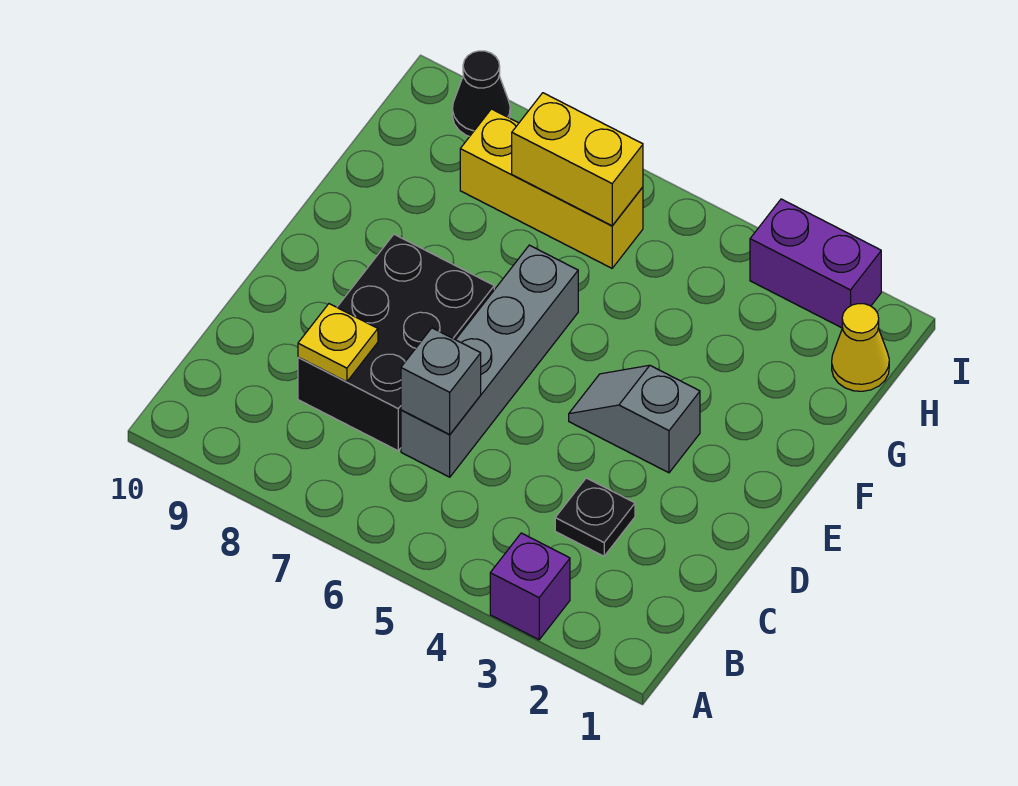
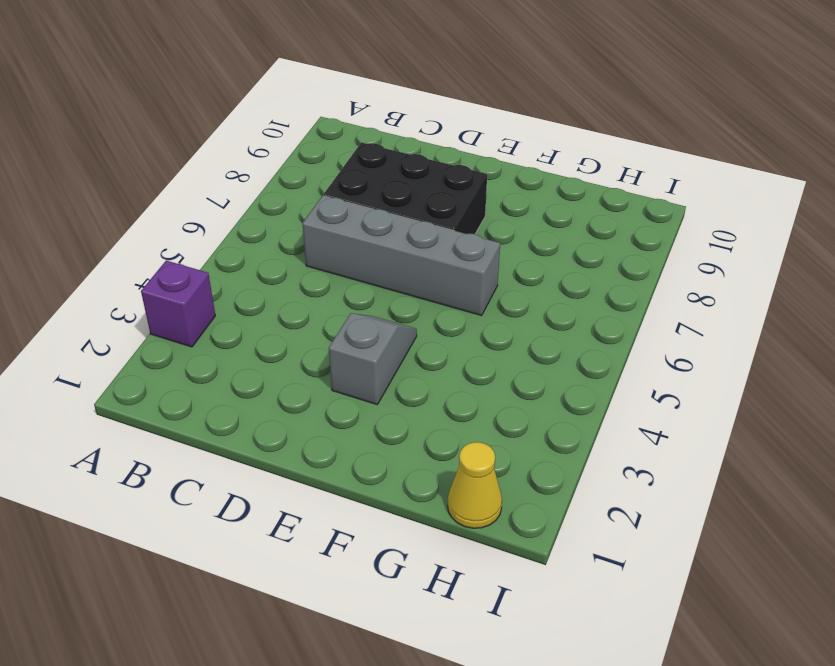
none -> black 1x1 plate [555,478,635,556]
none -> yellow 1x3 brick [460,109,643,268]
none -> purple 1x2 brick [750,199,881,328]

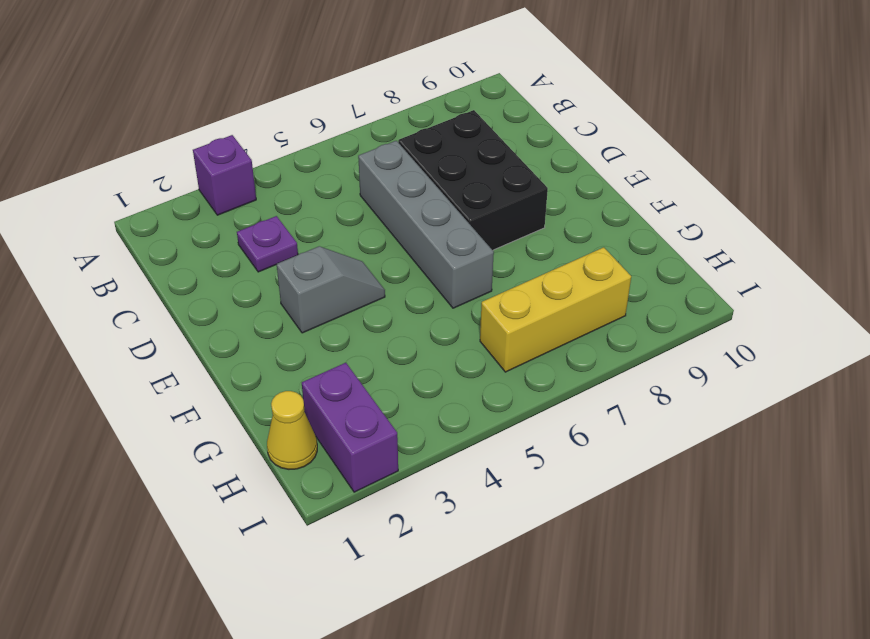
purple 1x1 plate [237,216,298,272] -> black 1x1 plate [555,478,635,556]
purple 1x2 brick [302,363,398,492] -> purple 1x2 brick turned to [750,199,881,328]
none -> black 1x1 cone [452,51,510,137]
none -> grey 1x1 brick [401,328,481,434]
none -> yellow 1x1 plate [298,304,378,382]

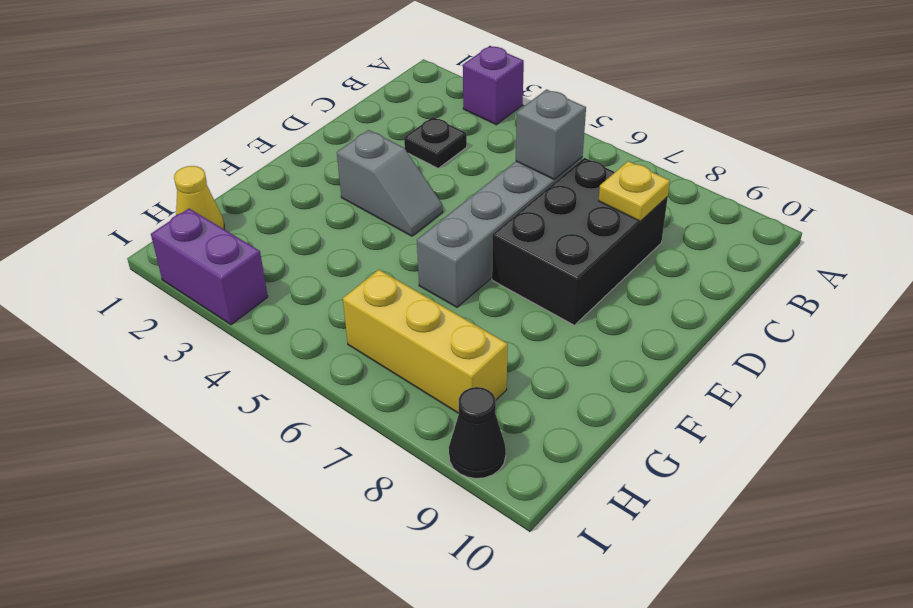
none -> yellow 1x2 brick [512,93,643,226]

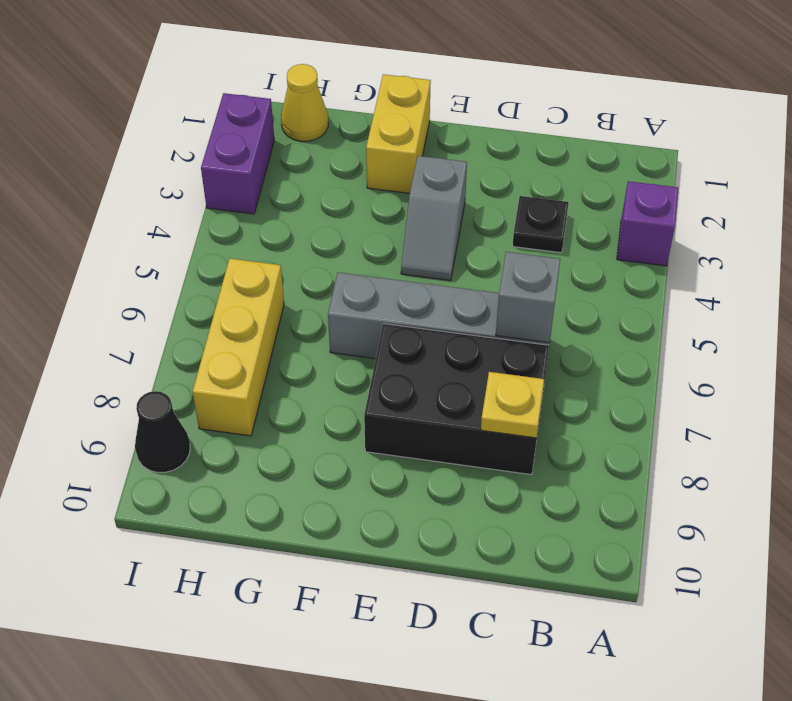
yellow 1x2 brick [366,74,431,193] -> yellow 1x2 brick moved to [512,93,643,226]

